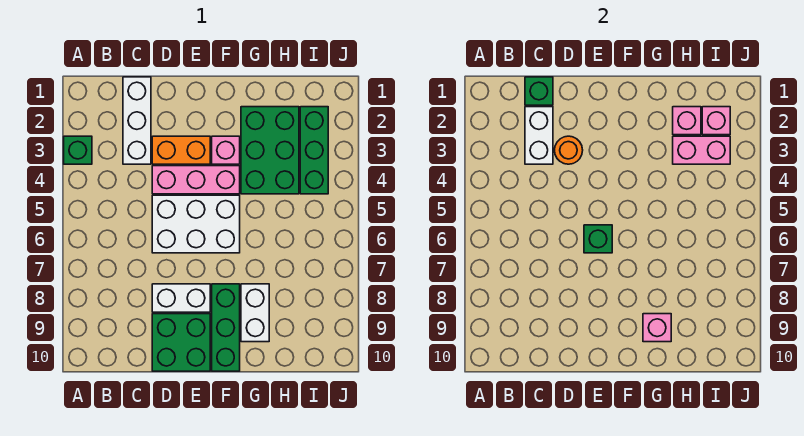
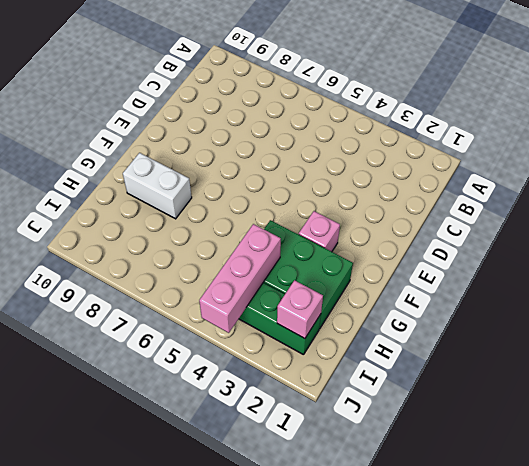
pink 1x3 brick [199,224,281,333] -> pink 1x3 brick moved to [152,166,240,194]
none -> green 1x1 brick [64,136,92,164]
none -> white 1x3 brick [123,77,151,164]
none -> orange 1x2 brick [152,136,210,164]

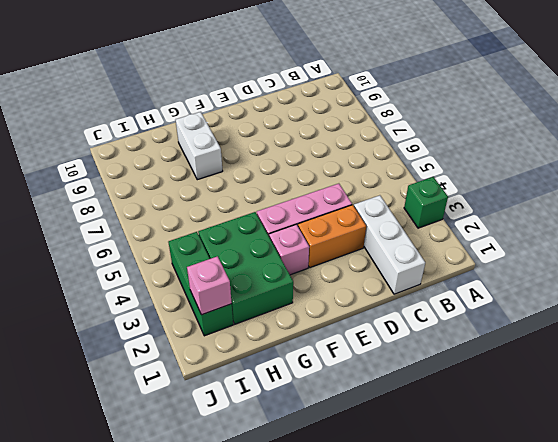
none -> white 2x3 brick [152,195,240,253]
none -> white 1x2 brick [152,284,210,312]
none -> green 2x2 brick [152,314,210,371]

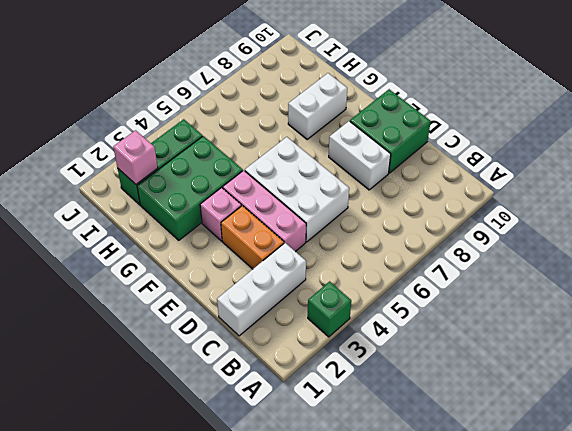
none -> green 1x3 brick [212,284,240,371]
none -> green 1x1 brick [525,77,553,105]
none -> white 1x2 brick [525,107,553,164]

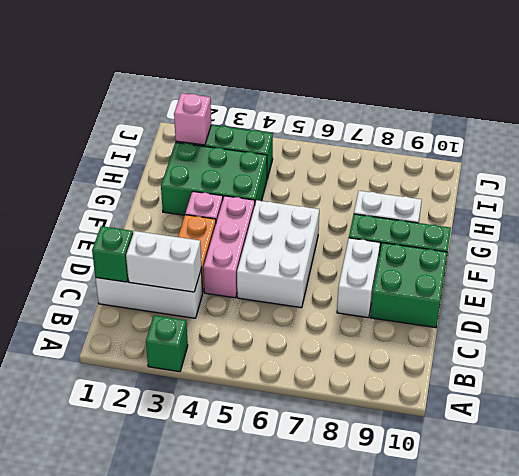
none -> orange 1x1 round brick [554,136,583,164]
none -> green 1x1 brick [584,225,612,253]
none -> pink 1x1 brick [643,314,671,342]

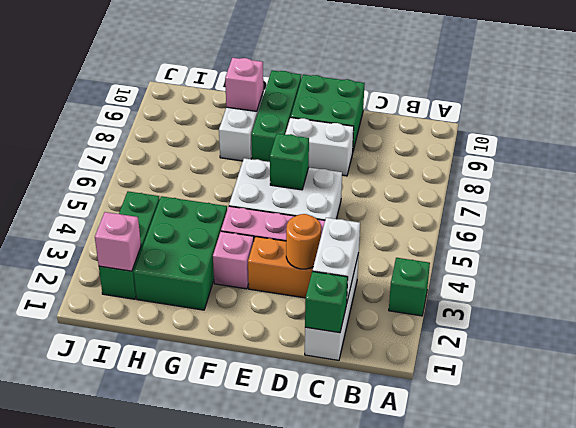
none -> pink 1x1 brick [673,107,701,135]
none -> pink 1x2 brick [673,136,730,164]

